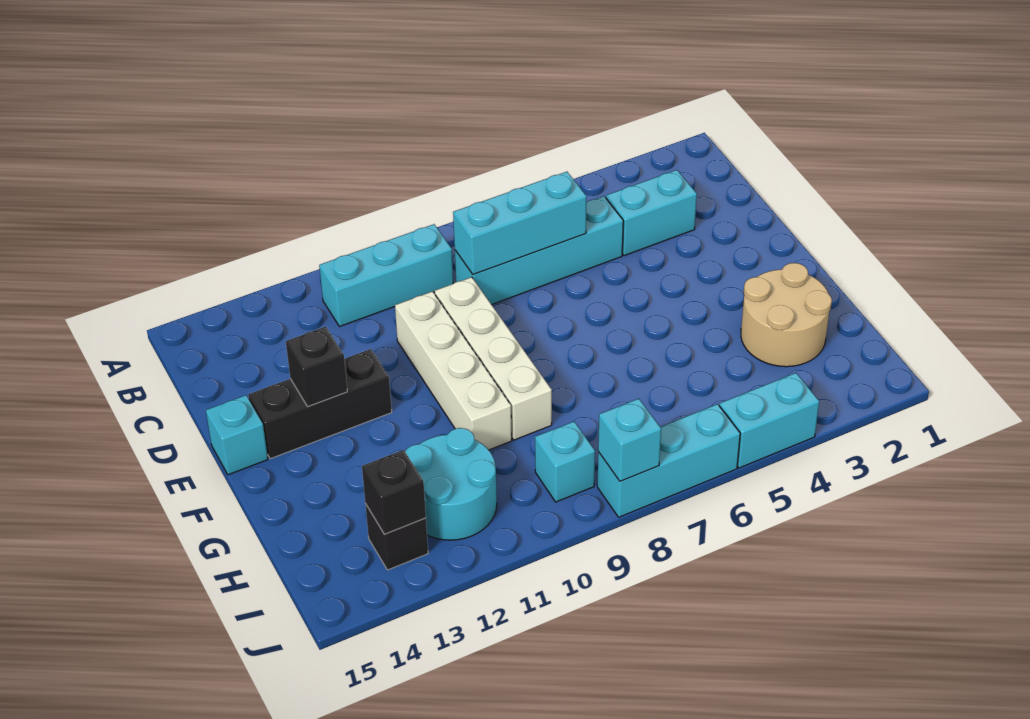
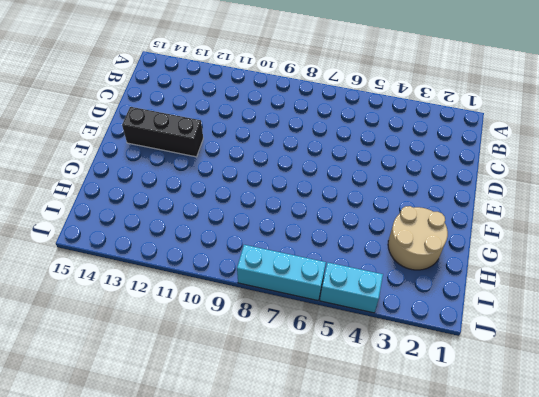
none -> cyan 1x3 brick [319,224,453,327]
none -> cyan 1x2 brick [606,170,697,256]
none -> cyan 1x4 brick [455,196,623,305]

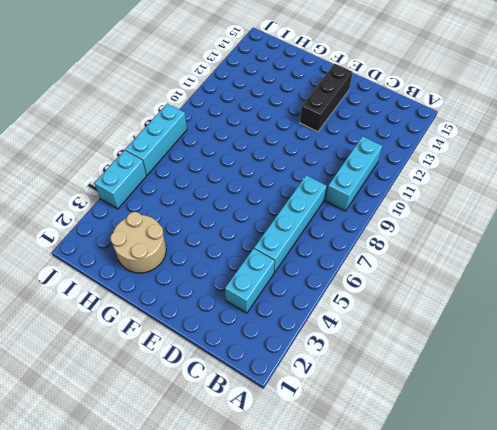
none -> white 1x4 brick [435,277,552,440]
none -> white 1x4 brick [395,291,512,450]
none -> cyan 1x1 brick [206,395,268,475]

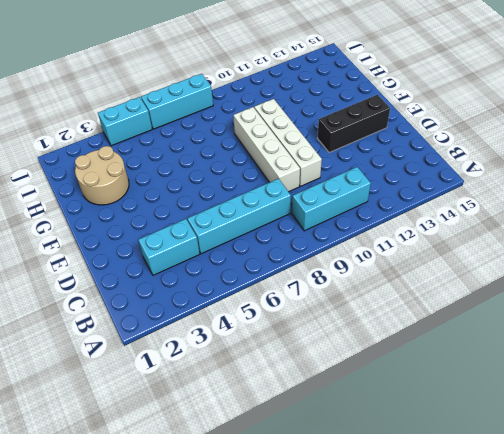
none -> cyan 1x1 brick [206,395,268,475]
none -> cyan 2x2 round brick [405,428,497,540]
none -> cyan 1x1 brick [535,422,595,502]

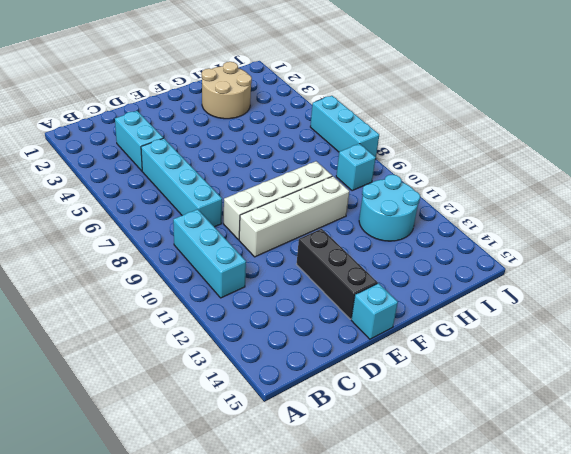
none -> black 1x1 brick [365,504,428,570]
none -> cyan 1x2 brick [719,373,819,468]
none -> cyan 1x3 brick [453,172,587,275]

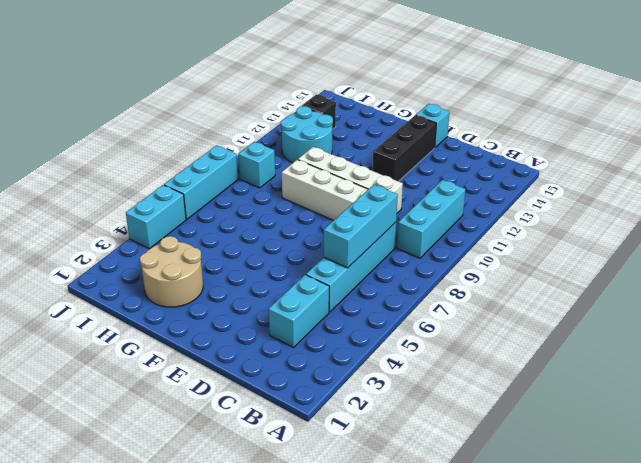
none -> black 1x1 brick [286,327,347,407]
none -> black 1x1 brick [362,450,426,534]
none -> cyan 1x1 brick [598,399,661,481]

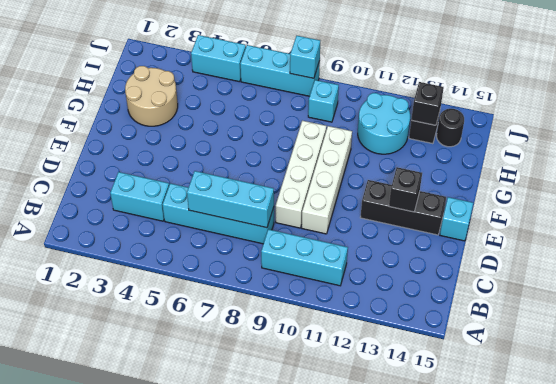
black 1x1 round brick [437,109,464,147] -> none

